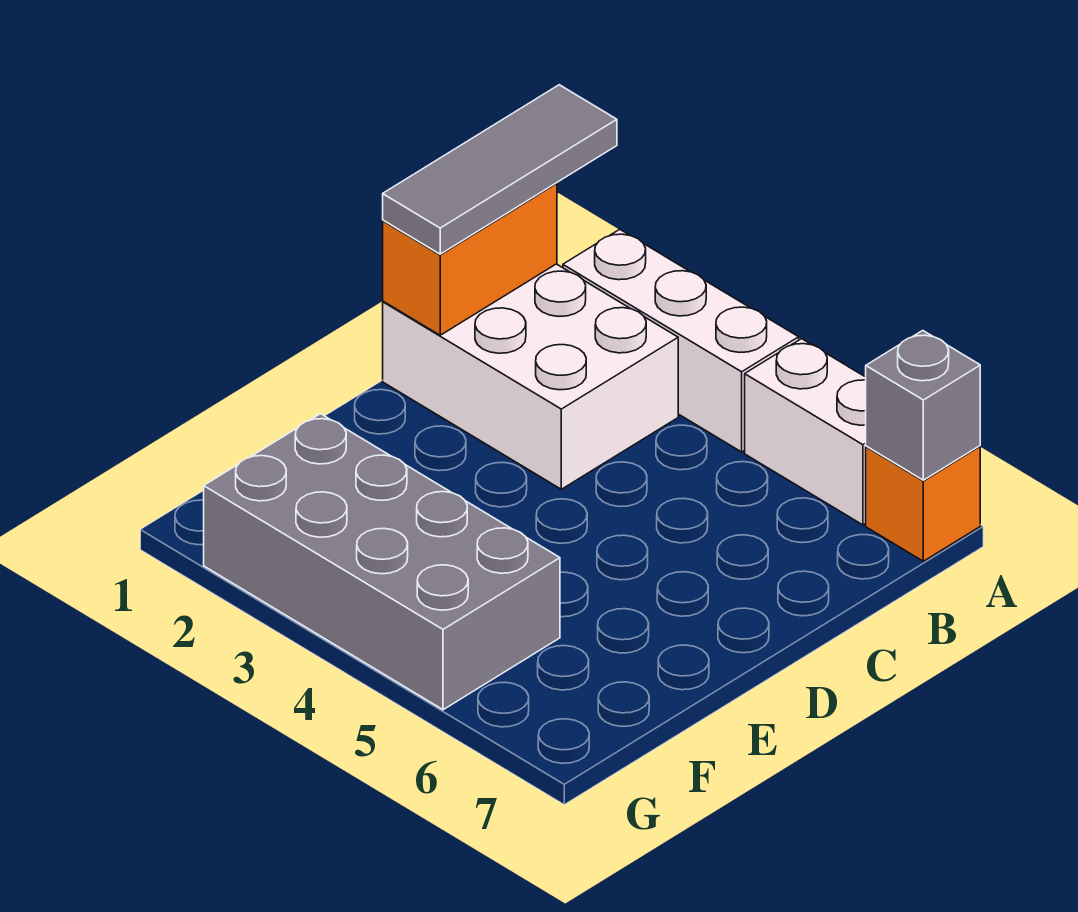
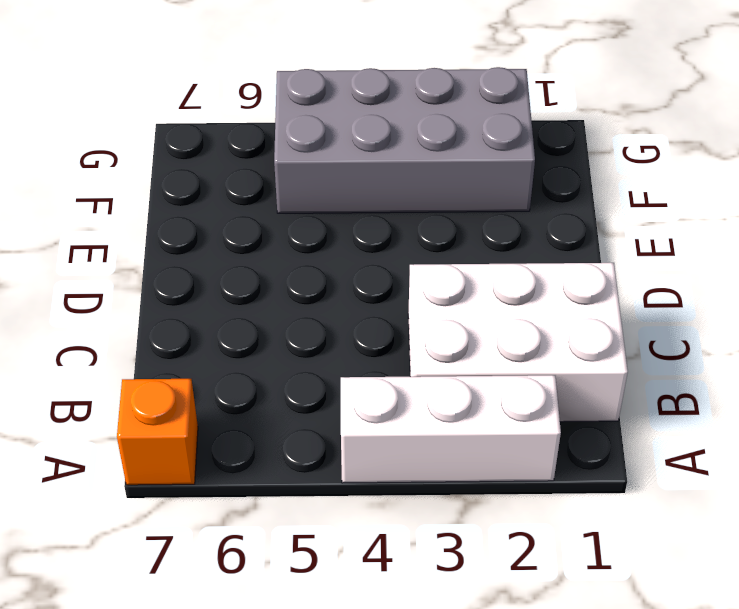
none -> white 1x2 brick [745,339,866,525]
none -> grey 1x1 brick [866,331,980,480]

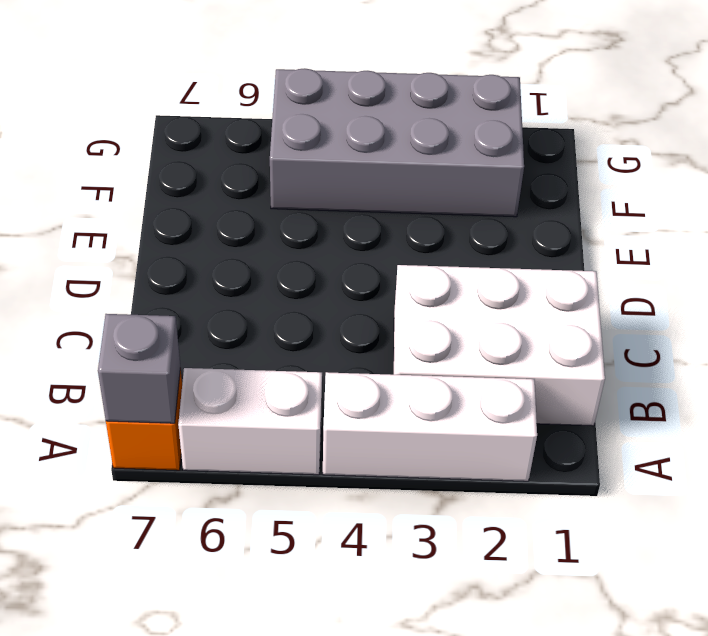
none -> orange 1x2 brick [383,183,557,335]
none -> grey 1x3 tile [383,85,617,254]

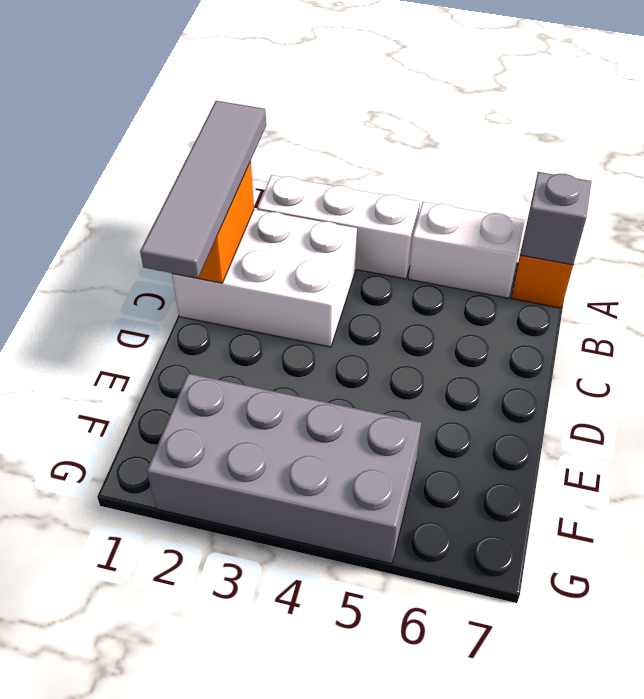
grey 1x4 tile [140,101,266,278] -> grey 1x3 tile [383,85,617,254]

